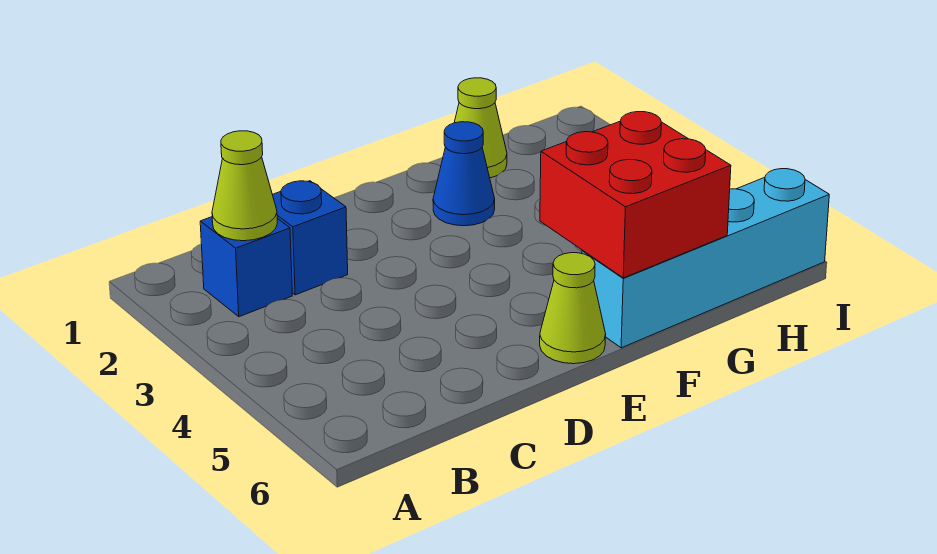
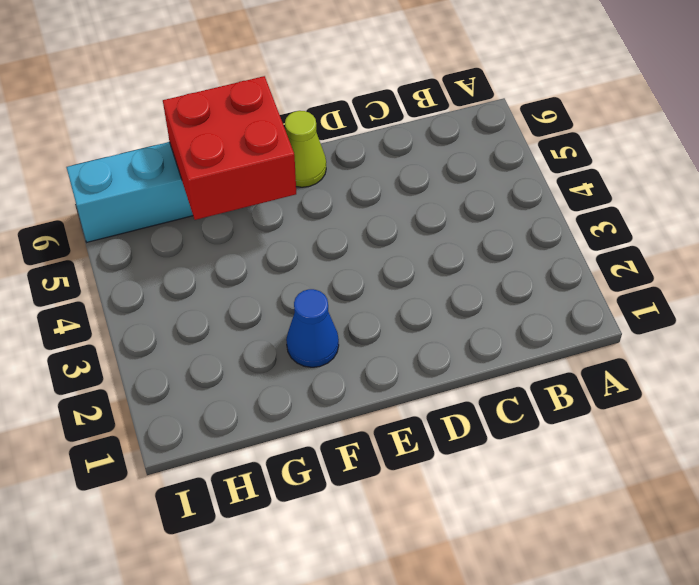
none -> blue 1x1 brick [200,217,292,317]
none -> blue 1x1 brick [272,181,348,295]

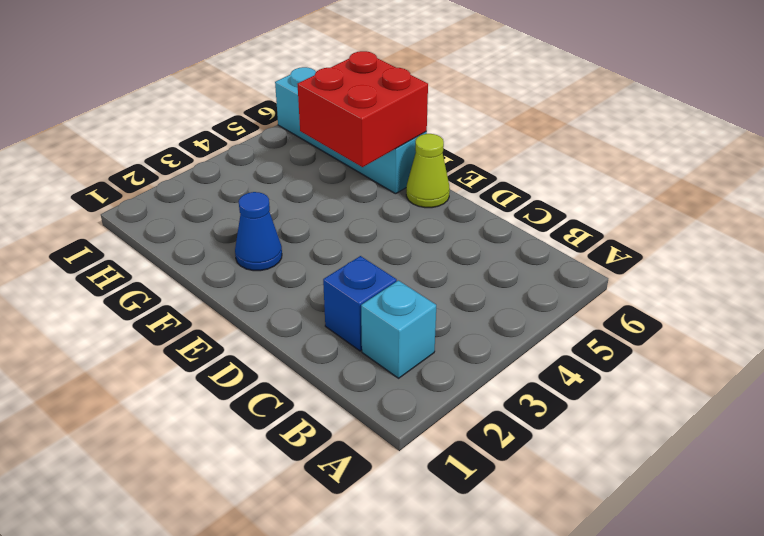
cyan 1x1 brick [361,280,436,378] -> blue 1x1 brick [200,217,292,317]
none -> lime 1x1 cone [454,78,507,178]
none -> lime 1x1 cone [212,131,277,241]

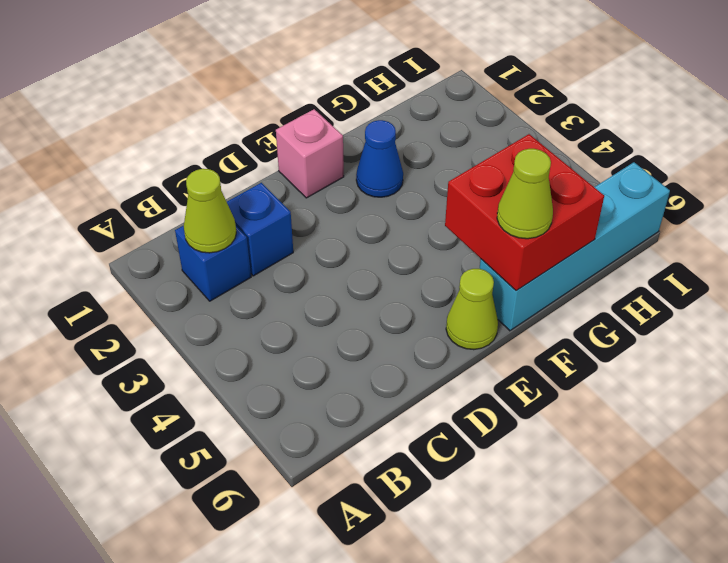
pink 1x1 brick [276,109,344,198] -> none
lime 1x1 cone [497,149,553,239] -> lime 1x1 cone moved to [454,78,507,178]

